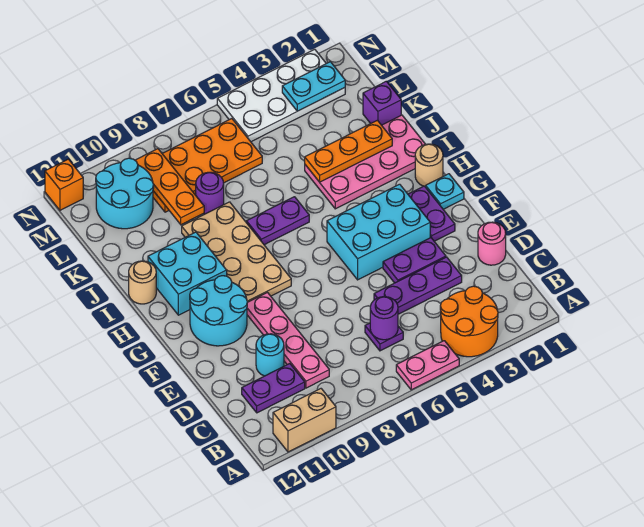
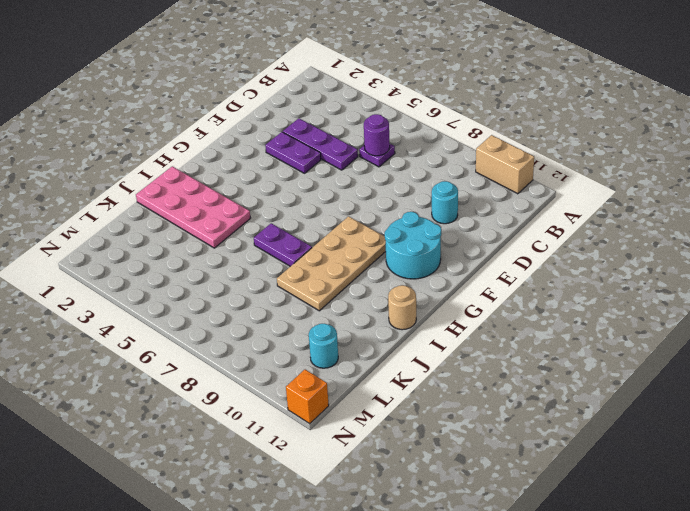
cyan 1x1 round brick [309,324,338,368] -> cyan 2x2 round brick [96,158,154,229]
none -> orange 2x2 round brick [440,286,498,357]
none -> pink 1x2 plate [396,341,459,390]
none -> pink 1x4 plate [247,293,329,388]
none -> purple 1x2 plate [242,364,305,413]

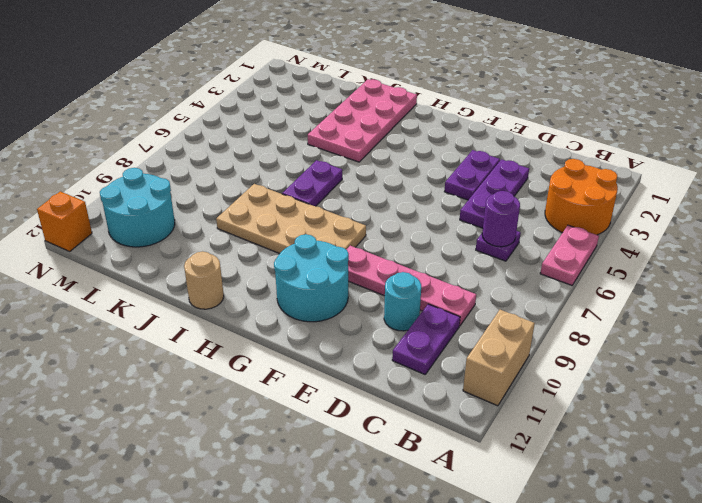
none -> pink 1x1 round brick [478,222,506,265]
none -> purple 1x2 plate [408,186,455,241]
none -> cyan 2x3 brick [327,184,430,280]
none -> cyan 1x1 plate [426,174,464,209]

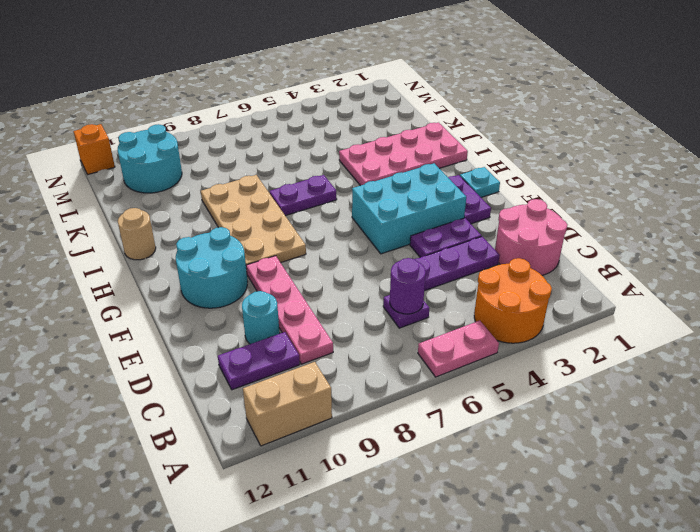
pink 2x2 round brick [495,199,567,275] -> pink 1x1 round brick [478,222,506,265]
none -> tan 1x1 round brick [415,144,443,187]
none -> cyan 2x2 brick [148,232,227,315]
none -> purple 1x1 brick [363,81,401,125]
none -> purple 1x1 round brick [196,172,224,214]

